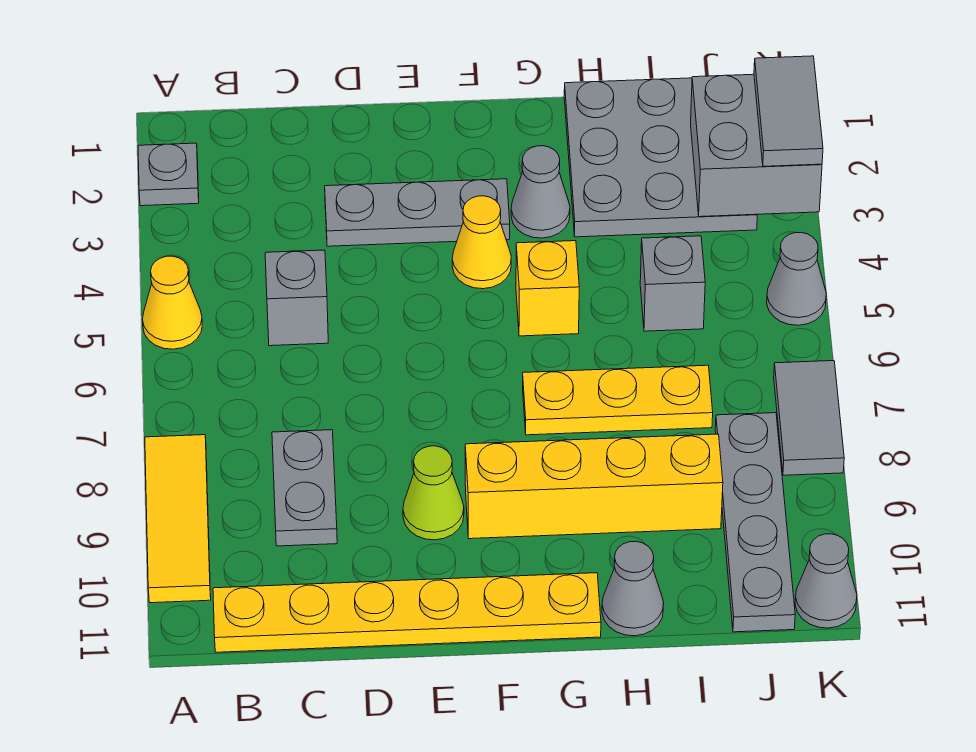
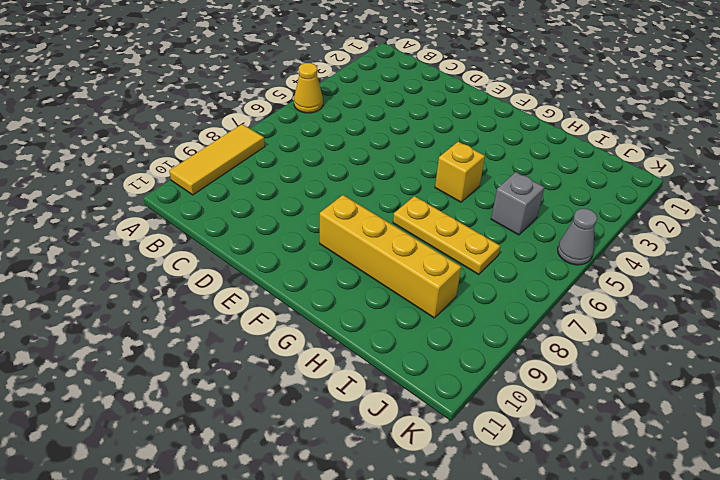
none -> grey 1x1 plate [138,143,199,206]
none -> yellow 1x6 plate [213,573,601,652]
none -> grey 1x1 brick [265,250,328,346]

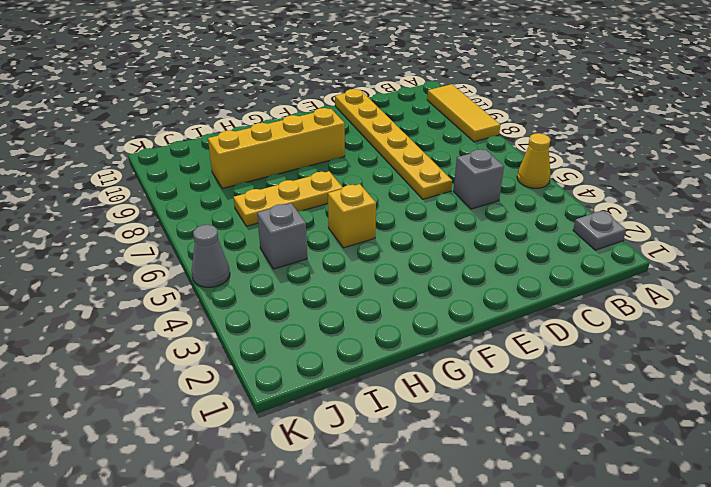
yellow 1x6 plate [335,89,452,199] -> yellow 1x6 plate turned to [213,573,601,652]
none -> grey 1x2 plate [272,430,337,546]
none -> grey 1x3 plate [325,179,510,246]
none -> lime 1x1 cone [403,446,464,540]

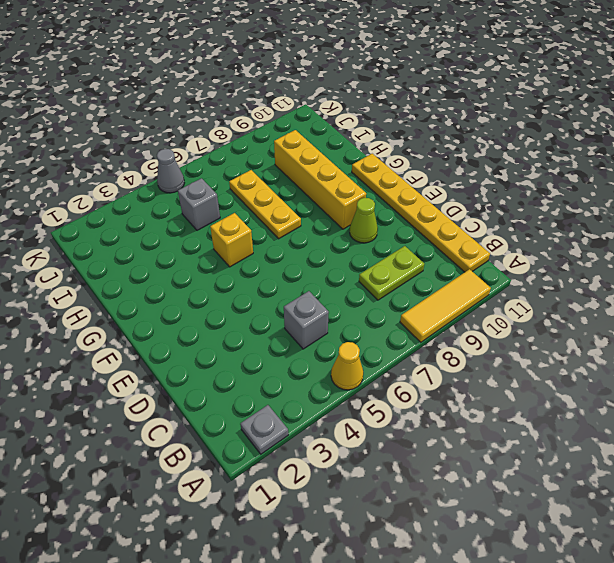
lime 1x2 plate [359,246,424,300] -> grey 1x2 plate [272,430,337,546]
none -> grey 1x3 plate [325,179,510,246]
none -> yellow 1x1 cone [452,196,511,289]
none -> grey 1x1 cone [511,146,570,238]

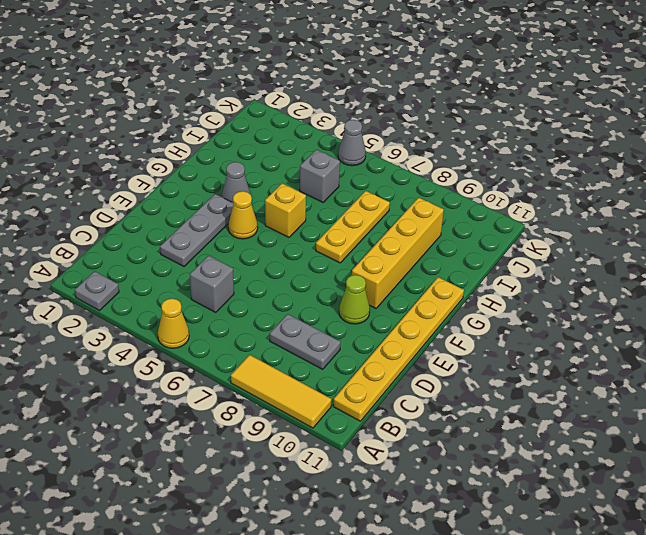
none -> grey 3x3 plate [564,78,757,237]
none -> grey 1x1 cone [602,541,664,636]
none -> grey 1x4 plate [715,413,795,632]

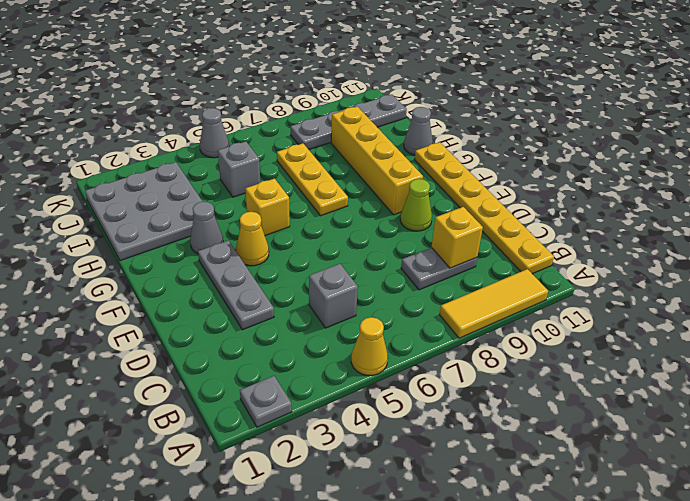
yellow 1x1 brick [432,207,483,268] -> none
none -> grey 1x2 tile [774,361,844,475]
none -> grey 1x1 cone [795,534,857,628]
none -> grey 2x2 brick [691,74,822,217]

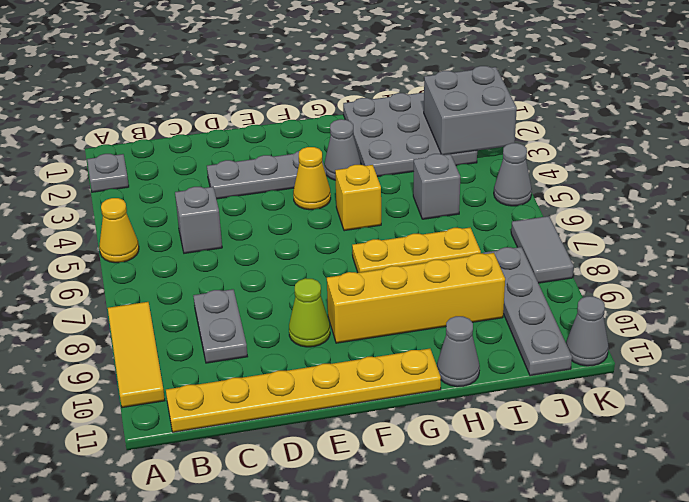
none -> grey 1x2 tile [754,56,823,166]

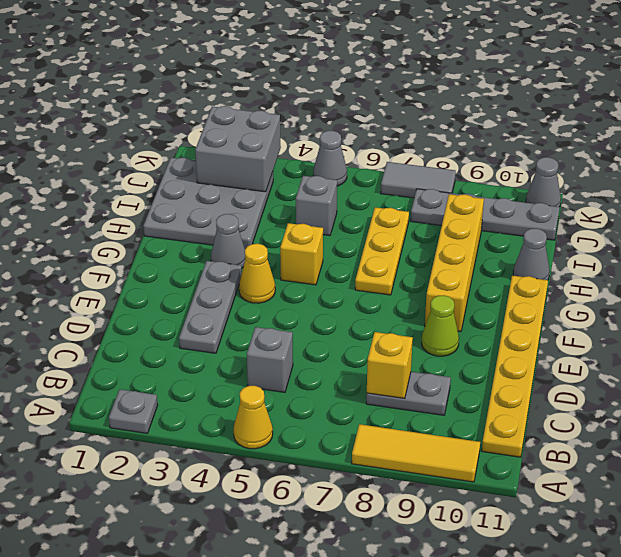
yellow 1x1 brick [367,332,413,399] -> none
none -> grey 1x2 tile [754,56,823,166]

